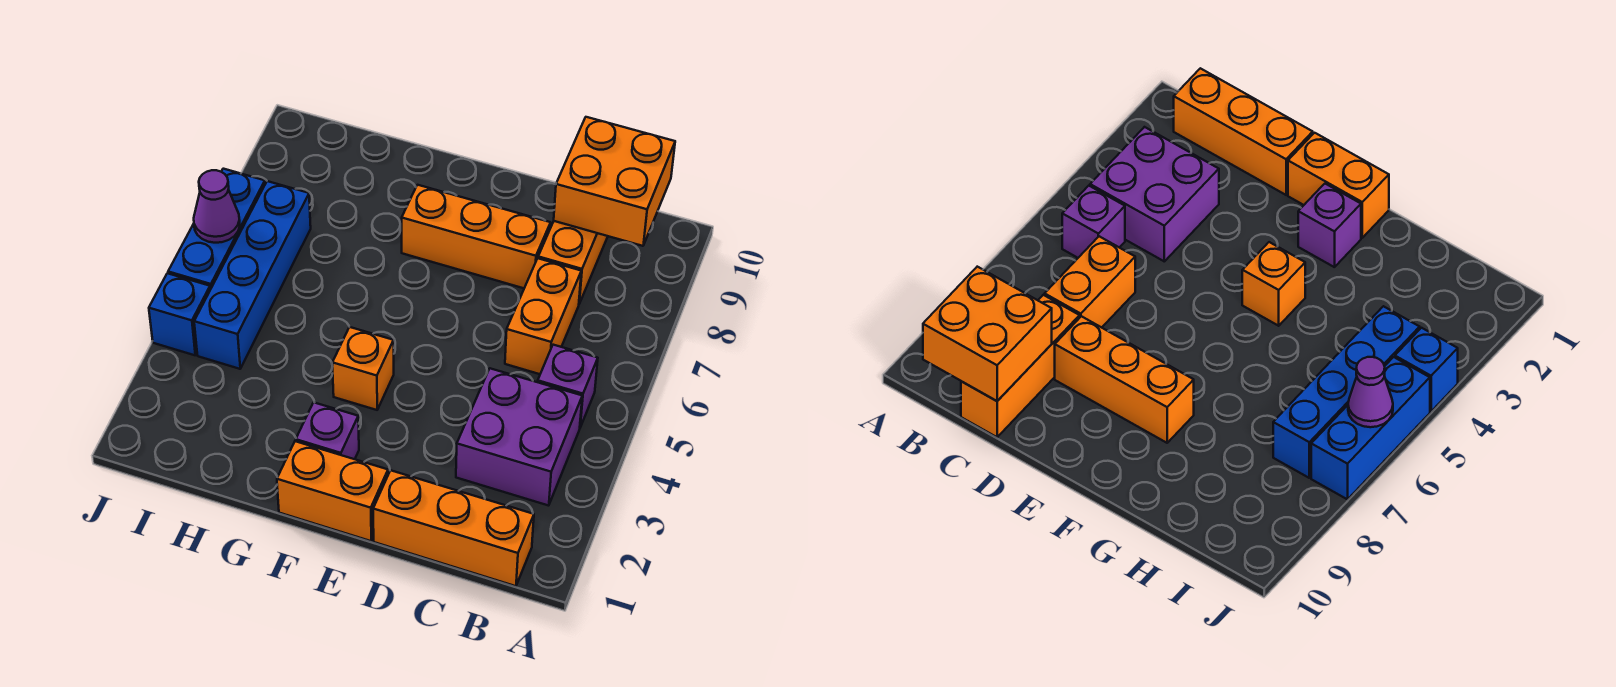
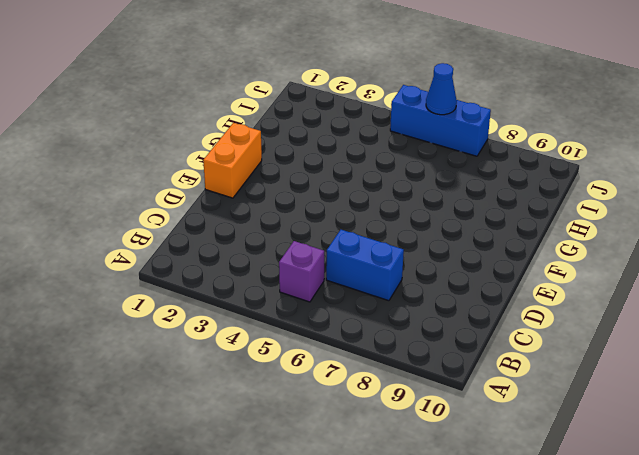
blue 1x2 brick [326,230,404,301] -> orange 1x2 brick [505,258,581,374]
blue 1x1 cone [426,63,457,115] -> purple 1x1 cone [194,170,240,243]
none -> orange 1x3 brick [373,470,534,586]
none -> purple 2x2 brick [456,368,582,506]
none -> orange 1x3 brick [538,221,608,304]

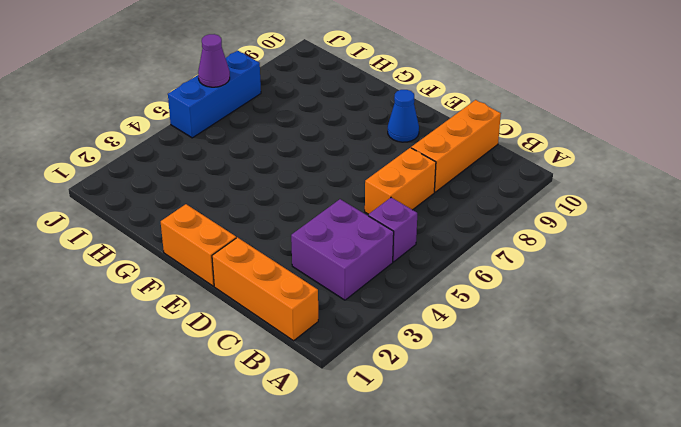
blue 1x1 cone [388,90,419,142] -> none
none -> orange 1x3 brick [402,185,551,288]
none -> purple 1x1 brick [296,402,359,459]
none -> orange 1x1 brick [332,327,394,410]

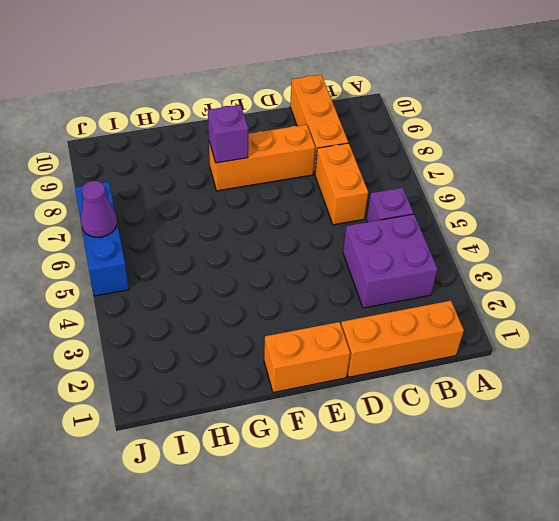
purple 1x1 brick [208,105,248,163] -> purple 1x1 brick moved to [296,402,359,459]
none -> orange 1x1 brick [332,327,394,410]
none -> blue 1x4 brick [194,181,311,369]
none -> blue 1x1 brick [149,273,210,355]

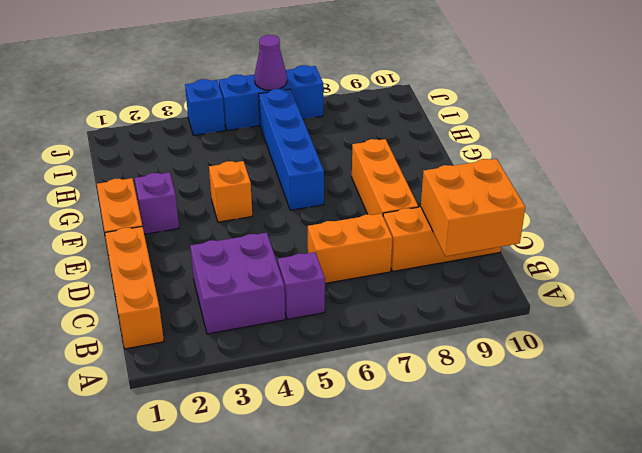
blue 1x4 brick [259,89,324,210] -> blue 1x4 brick turned to [194,181,311,369]

